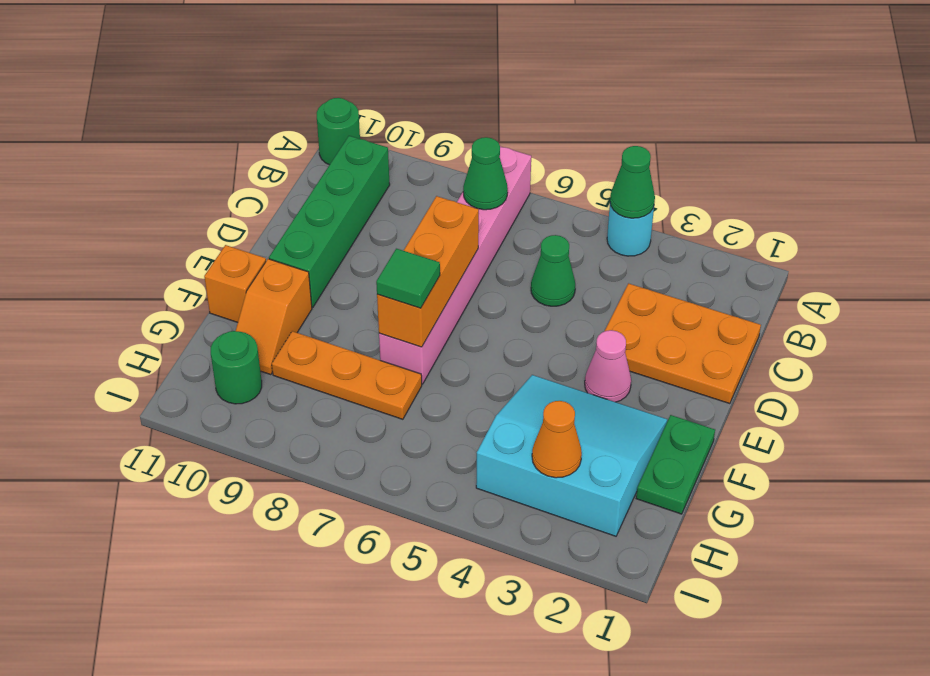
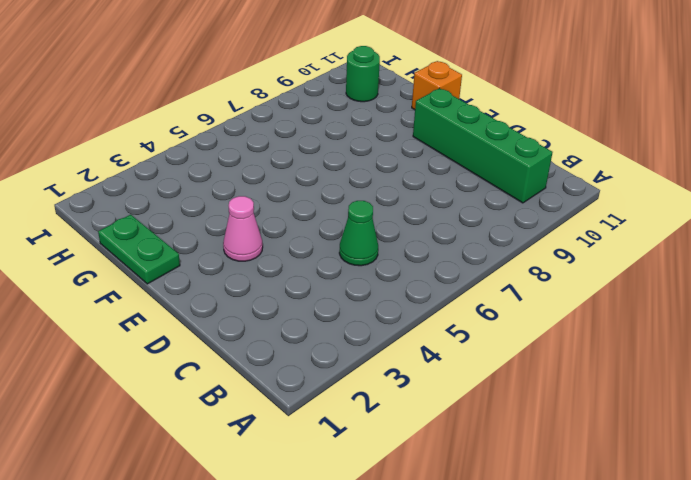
none -> cyan 1x1 round brick [607,204,654,256]
none -> pink 1x6 brick [379,146,531,384]
none -> green 1x1 round brick [317,98,360,165]

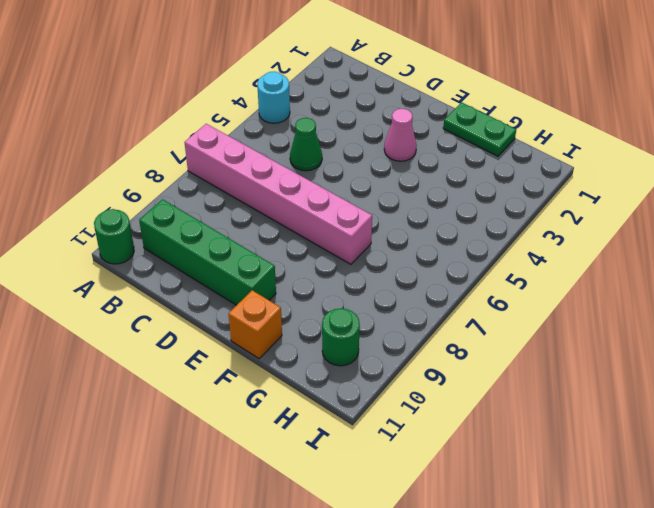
none -> orange 2x3 plate [605,283,761,404]
none -> cyan 3x3 slope [476,375,667,536]
none -> orange 1x2 slope [236,259,312,375]

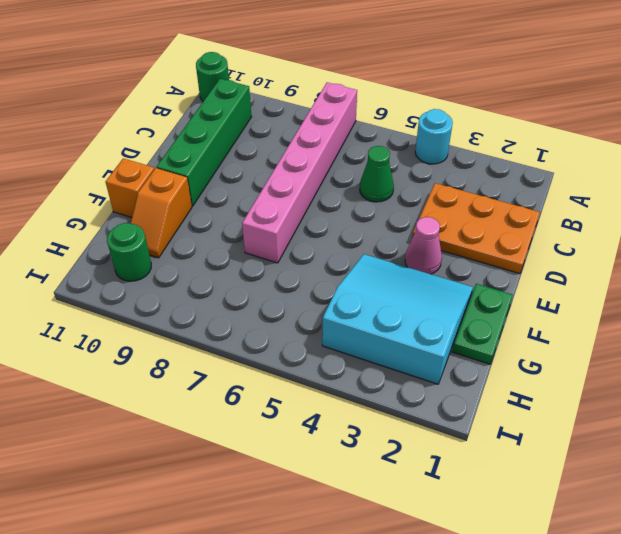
none -> orange 1x3 plate [272,331,422,419]
none -> green 1x1 cone [610,146,655,218]
none -> green 1x1 cone [463,137,508,210]

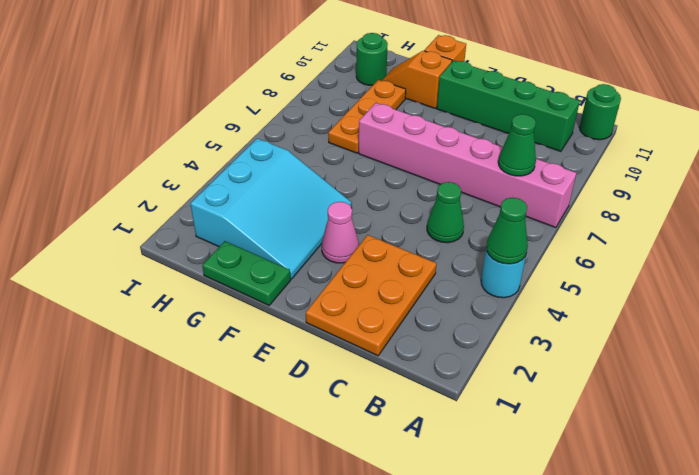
none -> orange 1x3 brick [377,196,479,347]
none -> orange 1x1 cone [532,401,582,478]
none -> green 1x1 tile [376,249,440,308]

